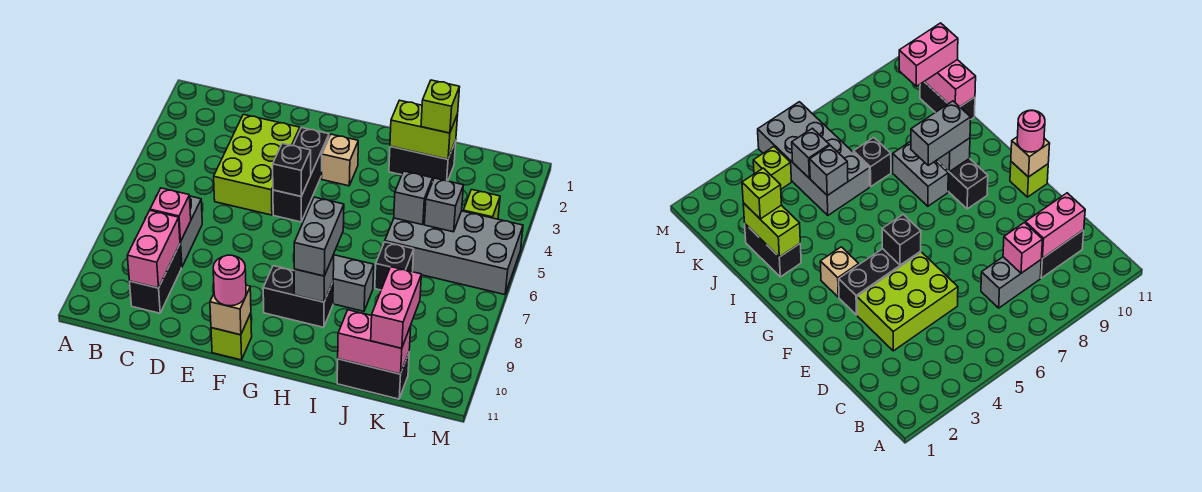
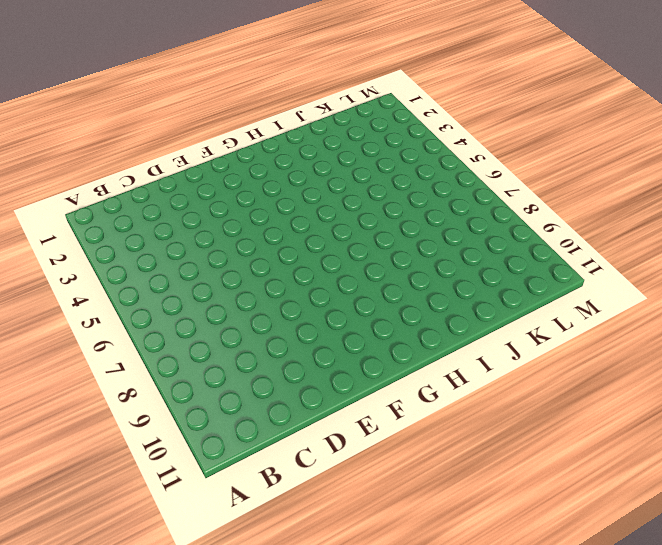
none -> grey 1x2 brick [180,196,202,267]
none -> black 1x2 brick [130,244,181,313]
none -> lime 2x3 brick [214,114,300,215]

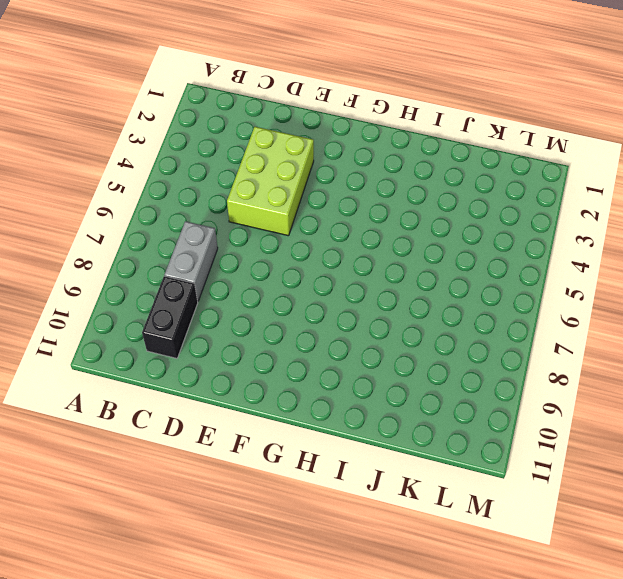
none -> black 1x3 brick [273,128,329,222]
none -> lime 1x1 brick [211,313,252,360]
none -> tan 1x1 brick [322,134,358,186]

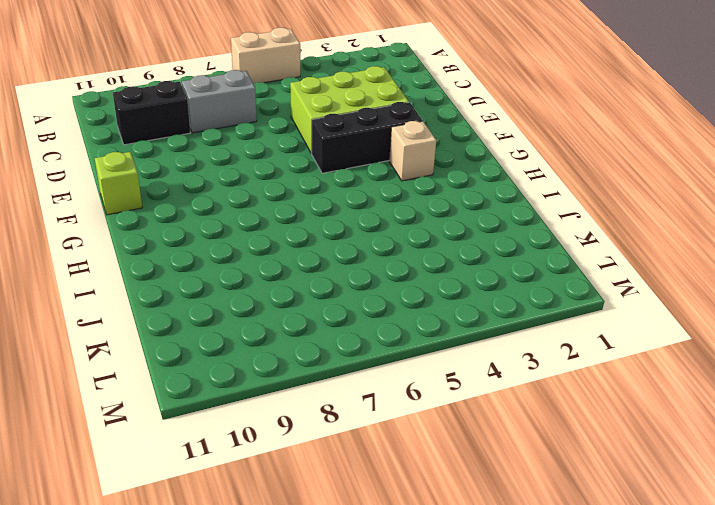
tan 1x2 brick [231,28,300,84] -> none
none -> black 1x2 brick [263,266,333,327]
none -> grey 1x2 brick [333,255,374,311]
none -> black 1x2 brick [389,141,456,182]

